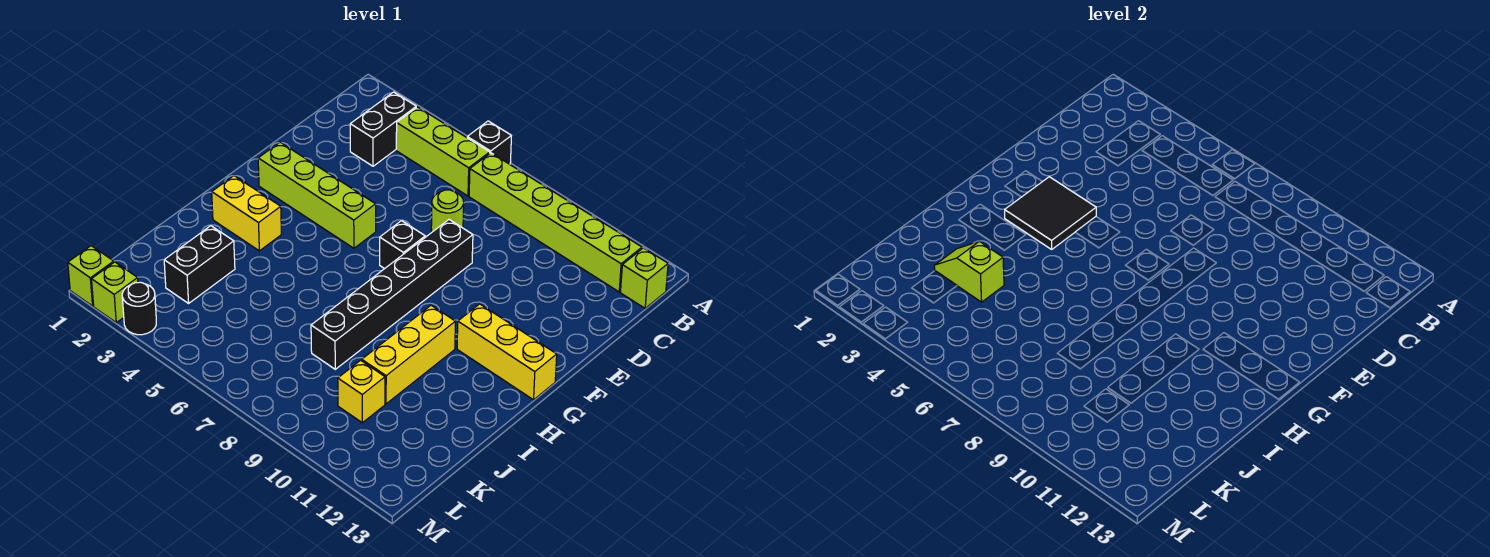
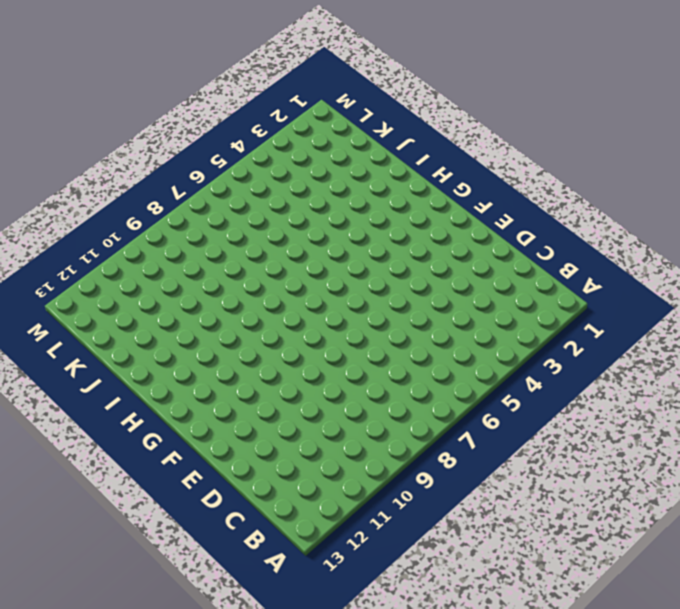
none -> black 1x1 brick [467,121,511,164]
none -> black 1x2 brick [350,92,416,166]
none -> lime 1x3 brick [396,107,490,196]

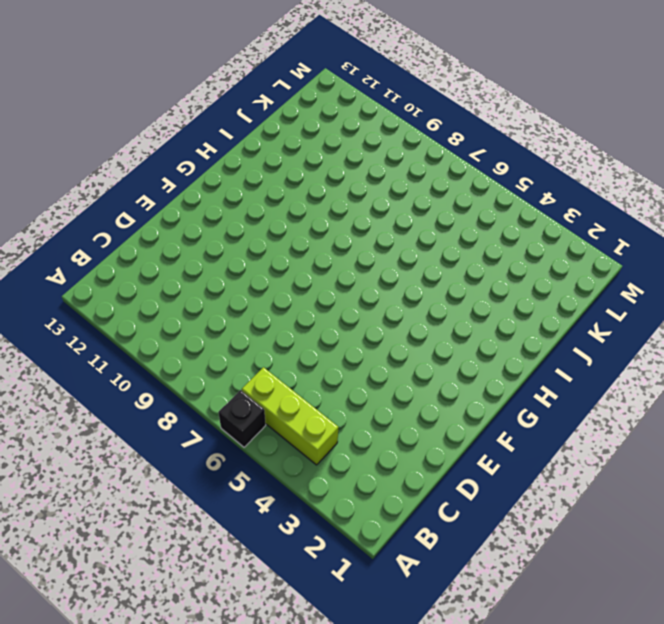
none -> black 1x2 brick [350,92,416,166]
none -> lime 1x6 brick [469,153,642,292]
none -> lime 1x1 brick [620,248,668,308]

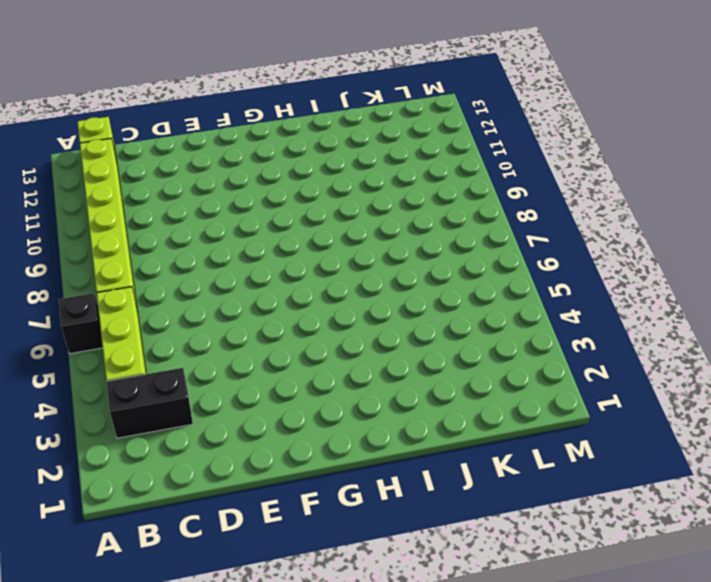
none -> lime 1x1 round brick [431,190,464,232]
none -> black 1x6 brick [311,220,473,369]
none -> lime 1x4 brick [258,142,376,248]

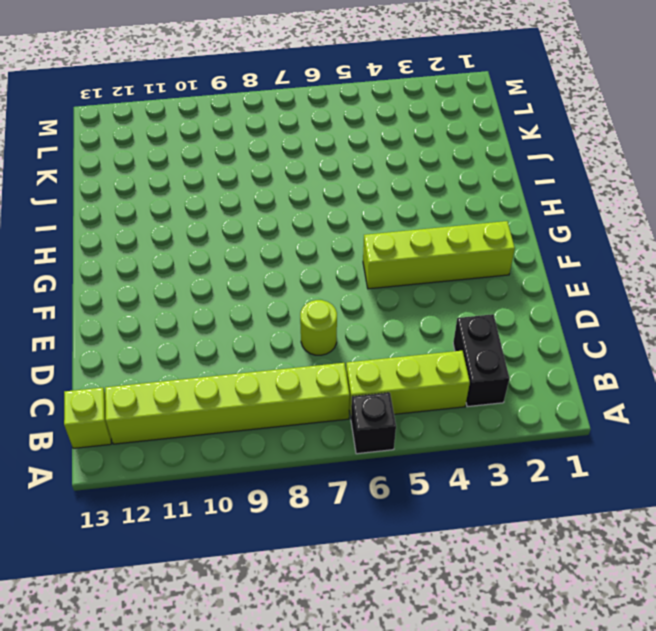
none -> black 1x6 brick [311,220,473,369]
none -> black 1x1 brick [380,221,425,269]
none -> yellow 1x3 brick [457,304,557,400]

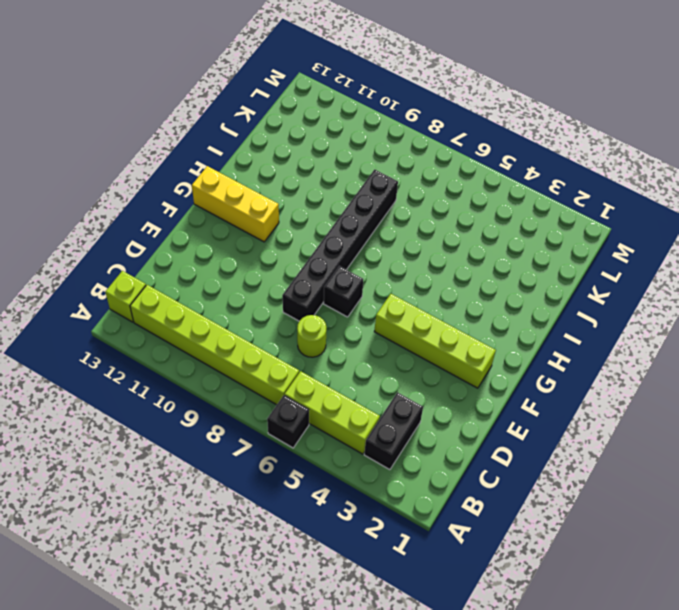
none -> yellow 1x2 brick [212,176,281,251]
none -> yellow 1x3 brick [362,305,455,404]
none -> black 1x2 brick [164,226,235,303]

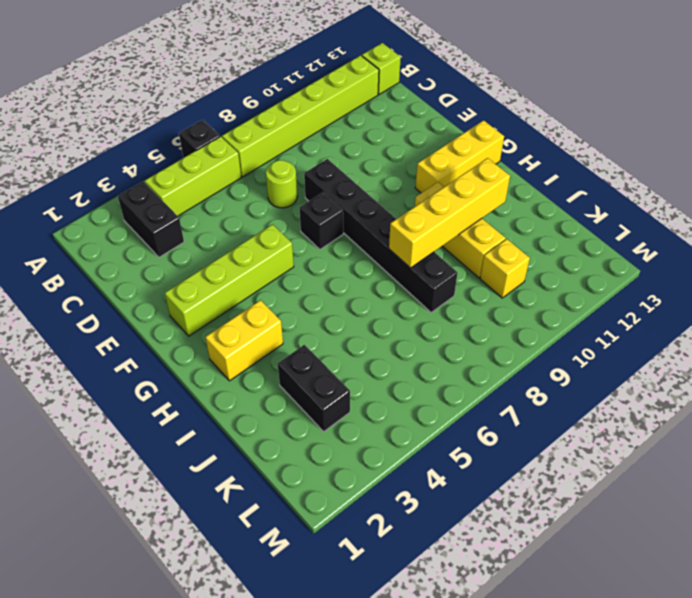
yellow 1x4 brick [389,158,510,268] -> none
none -> lime 1x1 brick [68,246,114,306]
none -> lime 1x1 brick [92,262,138,323]
none -> black 1x1 round brick [122,282,156,335]

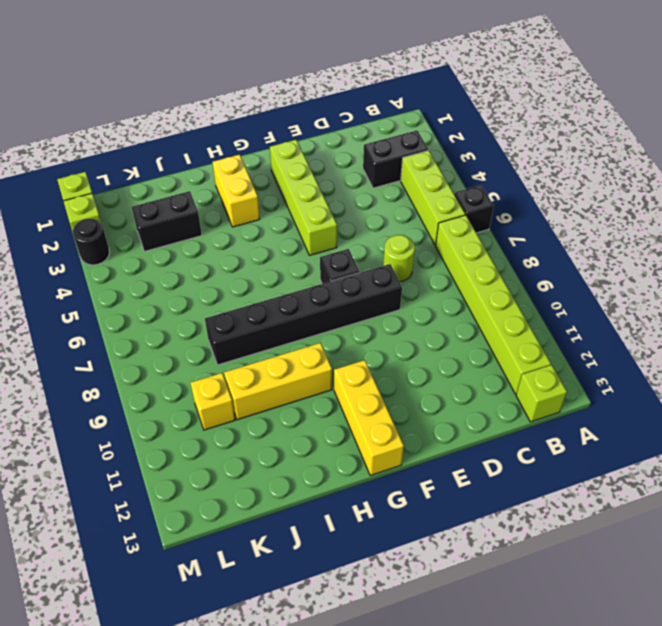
none -> black 2x2 tile [1005,177,1096,249]
none -> lime 1x2 slope [934,241,1004,302]

